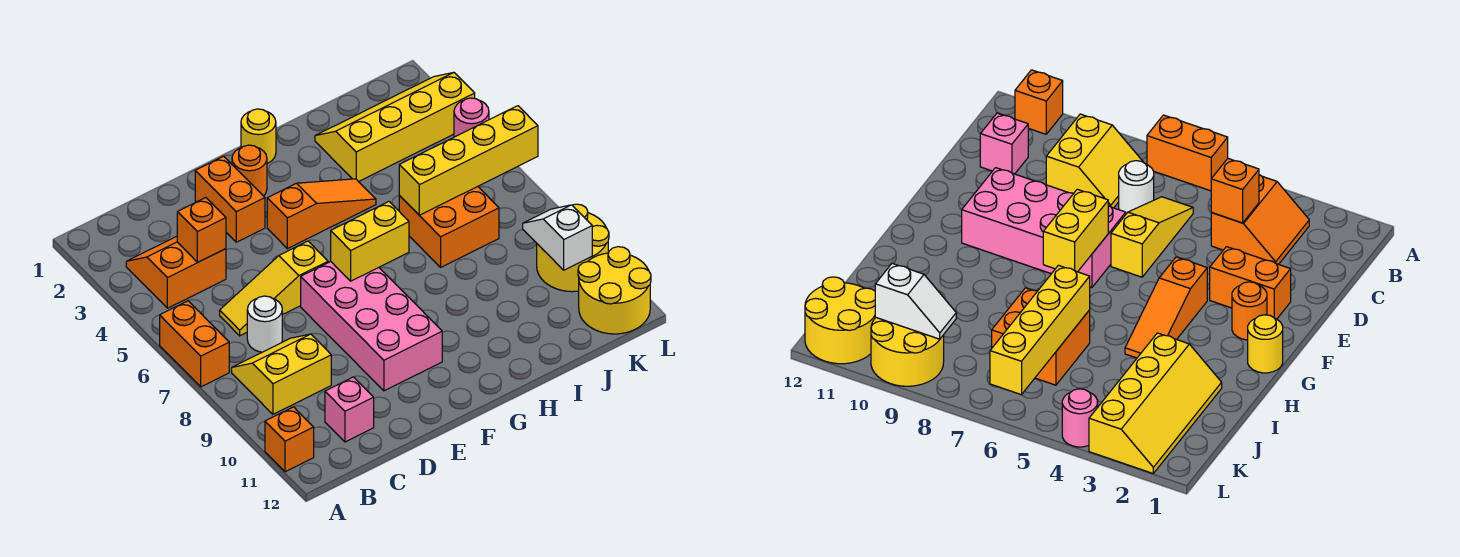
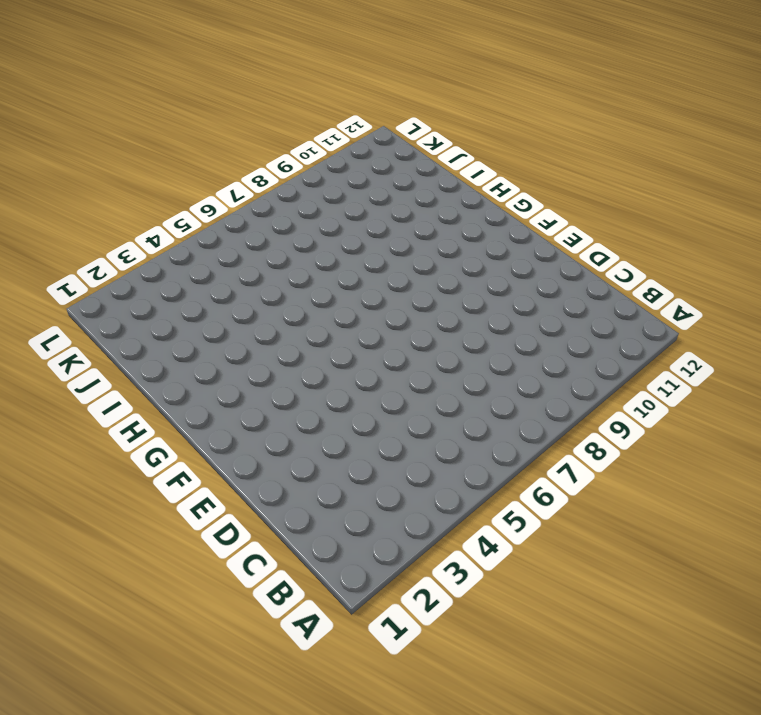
none -> orange 1x2 brick [160,301,229,387]
none -> orange 1x1 brick [265,407,314,472]
none -> orange 2x2 slope [126,236,226,308]

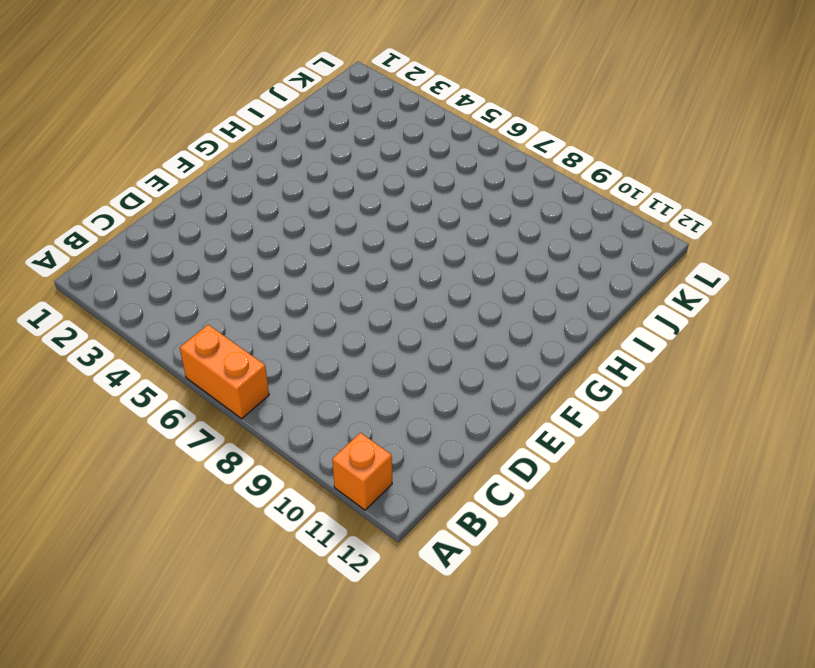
none -> orange 2x2 slope [126,236,226,308]
none -> yellow 2x2 slope [232,334,331,414]
none -> yellow 1x3 slope [220,241,328,336]

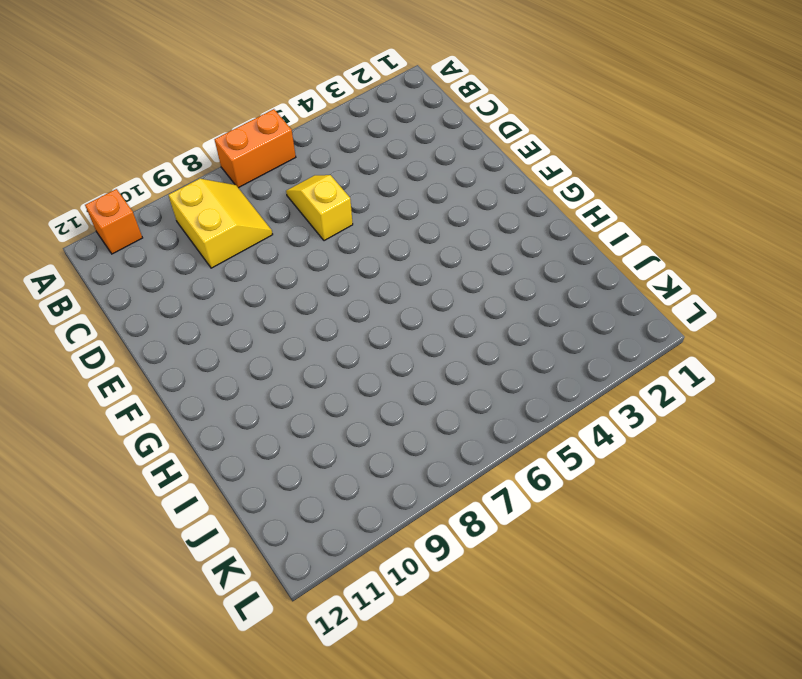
yellow 1x2 slope [286,175,353,241] -> yellow 1x3 slope [220,241,328,336]
none -> orange 2x2 slope [126,236,226,308]
none -> white 1x1 round brick [247,296,282,352]
none -> pink 1x1 brick [325,377,374,442]

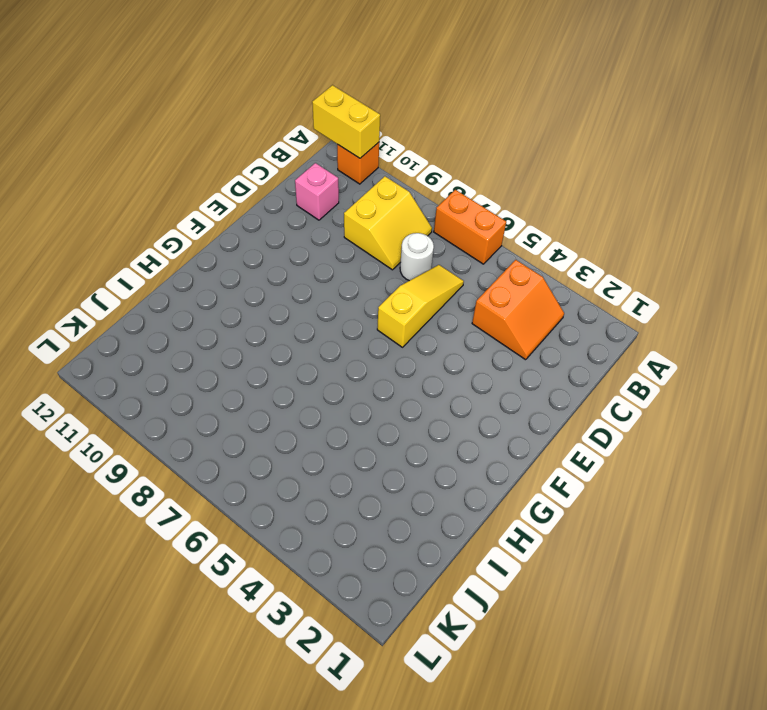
yellow 1x2 brick [312,85,380,158] -> yellow 1x2 brick turned to [331,202,409,281]
none -> orange 1x2 brick [195,156,265,242]
none -> pink 2x4 brick [301,262,442,391]
none -> orange 1x1 round brick [232,145,267,196]

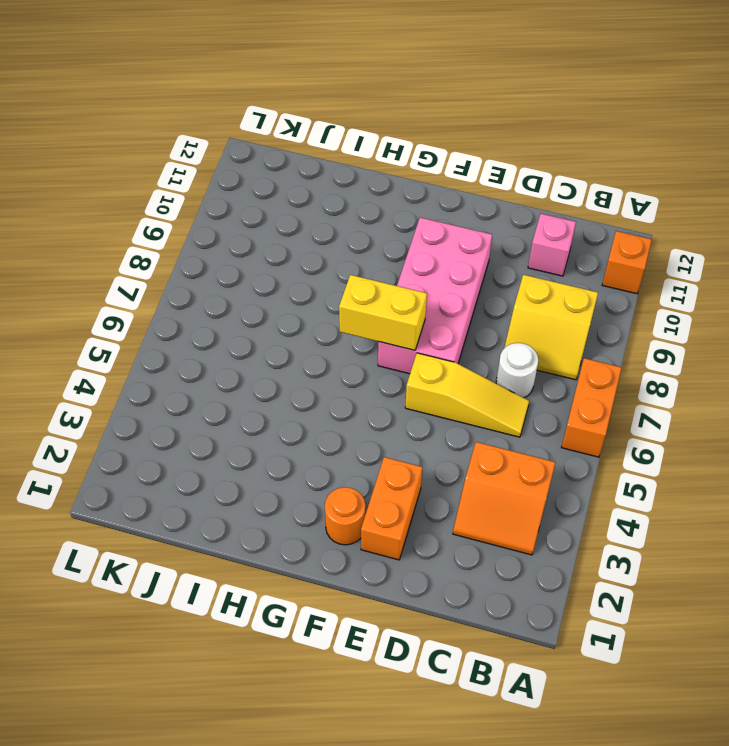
none -> orange 1x3 slope [267,179,376,249]
none -> yellow 1x1 round brick [241,109,276,163]
none -> yellow 2x4 slope [315,73,475,182]

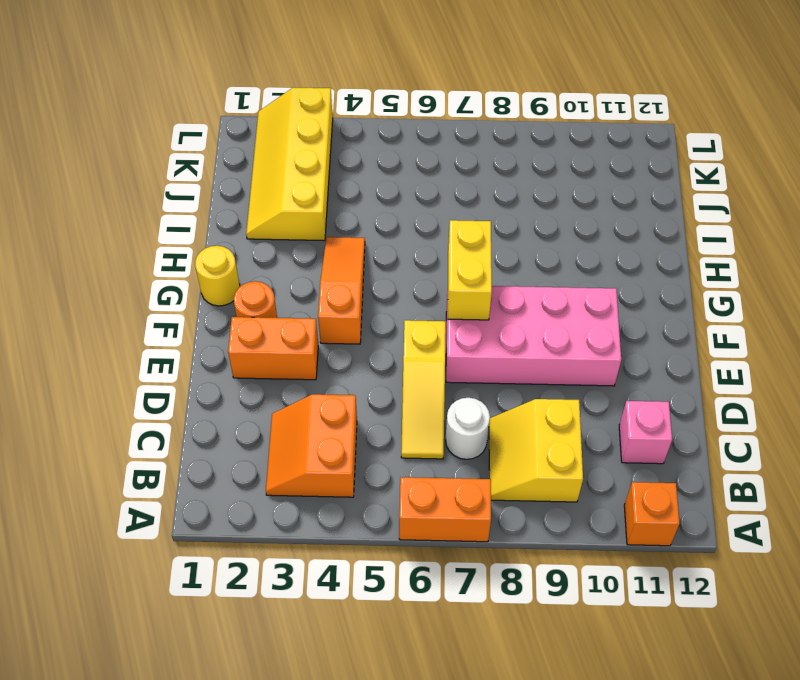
none -> orange 2x2 brick [399,187,499,267]
none -> yellow 2x2 round brick [537,204,609,292]
none -> yellow 2x2 round brick [578,247,651,334]

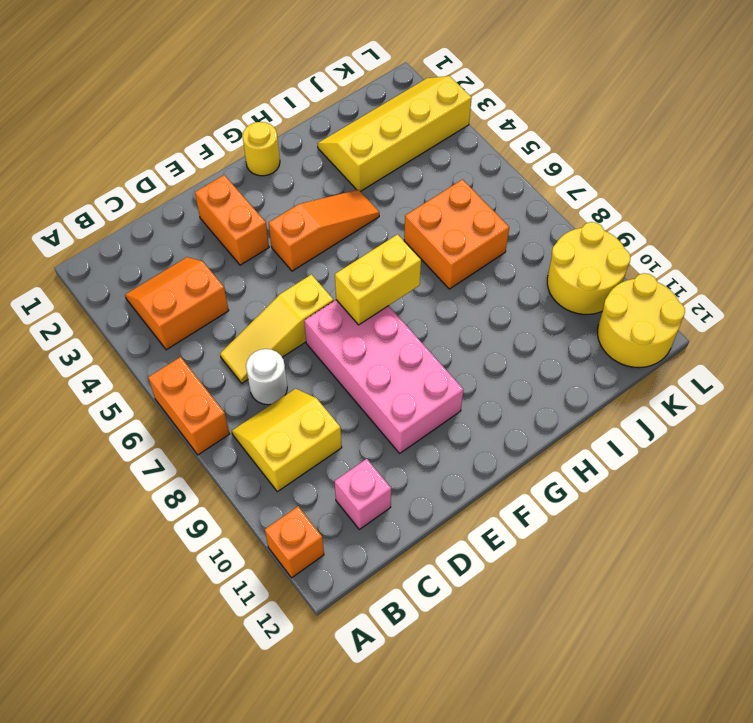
none -> orange 1x1 round brick [232,145,267,196]
none -> pink 1x1 round brick [454,98,489,137]
none -> orange 1x1 brick [177,198,226,262]

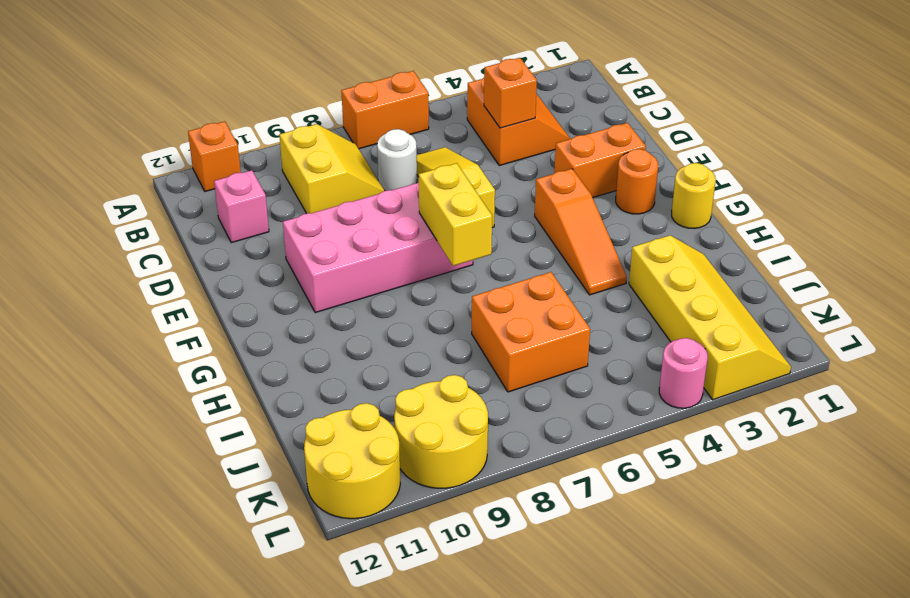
none -> yellow 1x4 brick [399,106,538,215]
none -> white 1x2 slope [523,205,592,270]

